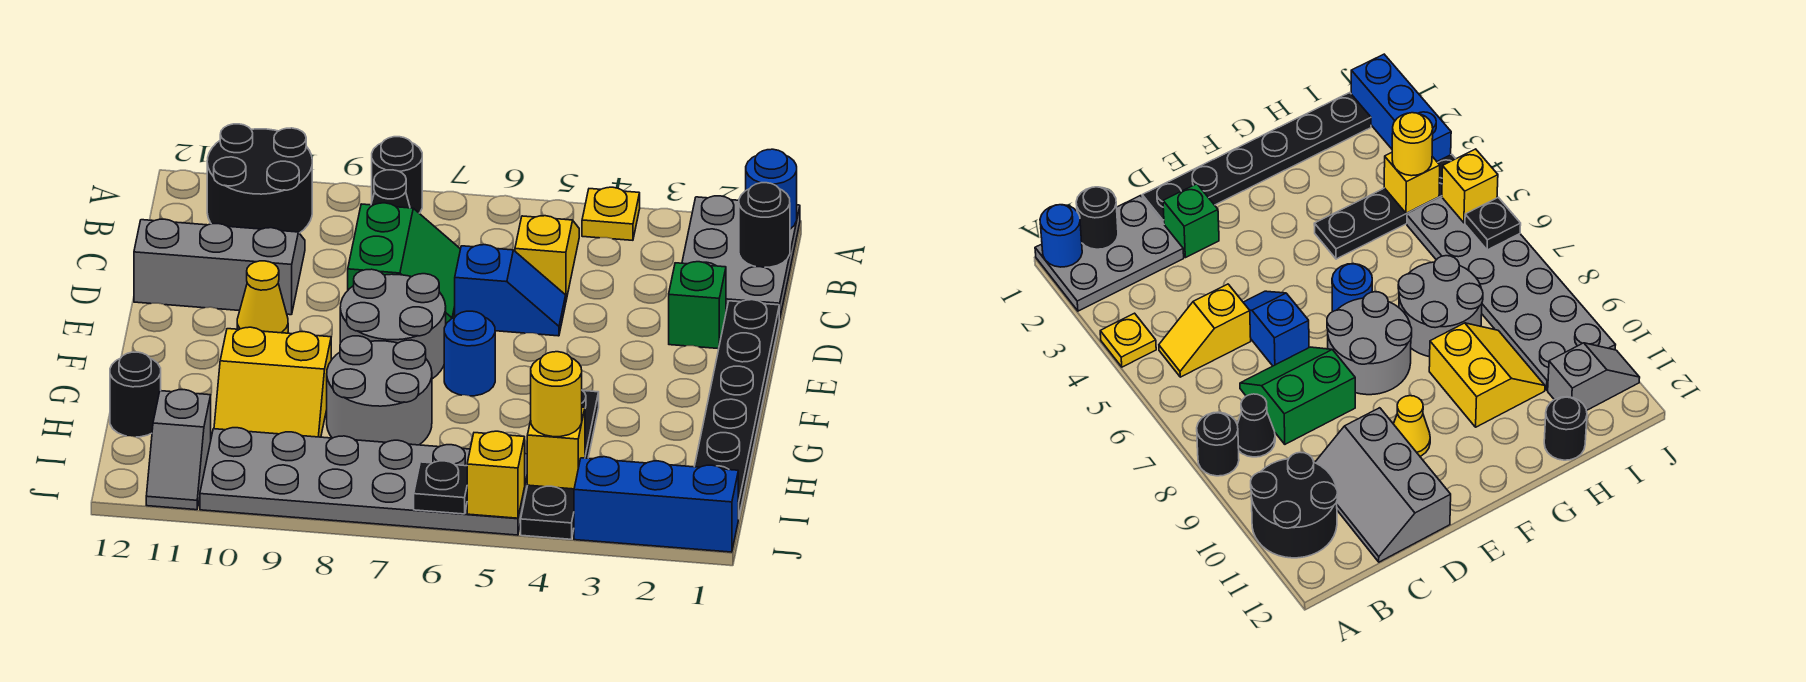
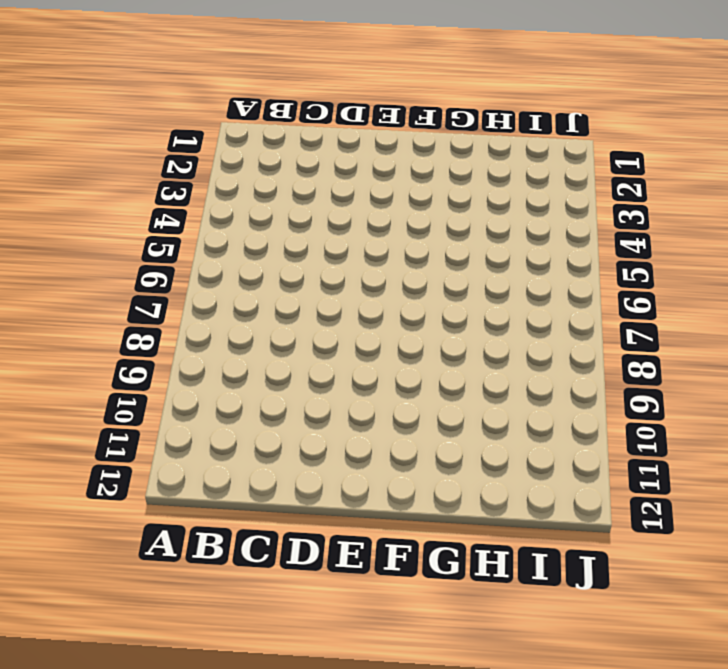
none -> grey 2x3 plate [682,196,800,319]
none -> yellow 1x1 plate [582,187,640,240]
none -> black 1x1 round brick [372,137,422,213]

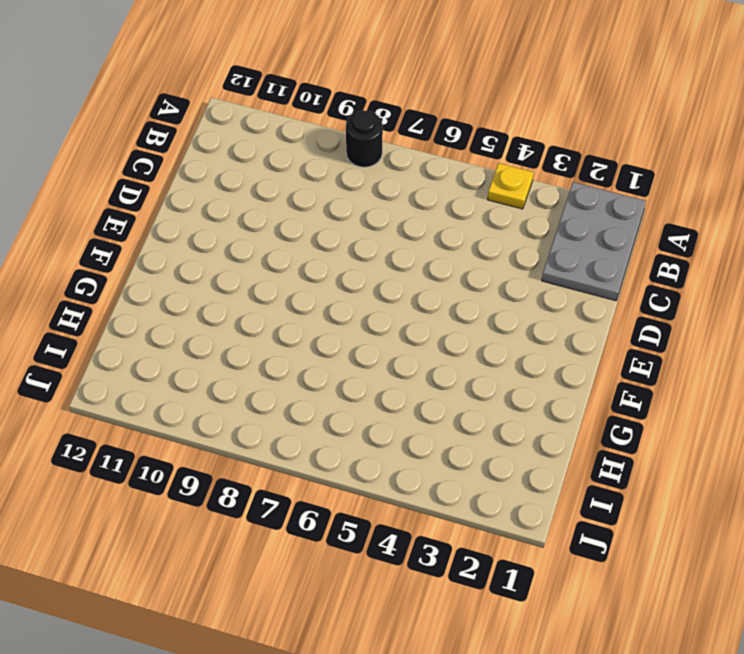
none -> black 2x2 round brick [207,124,312,233]
none -> yellow 1x2 slope [515,216,579,300]
none -> black 1x1 cone [371,170,410,208]

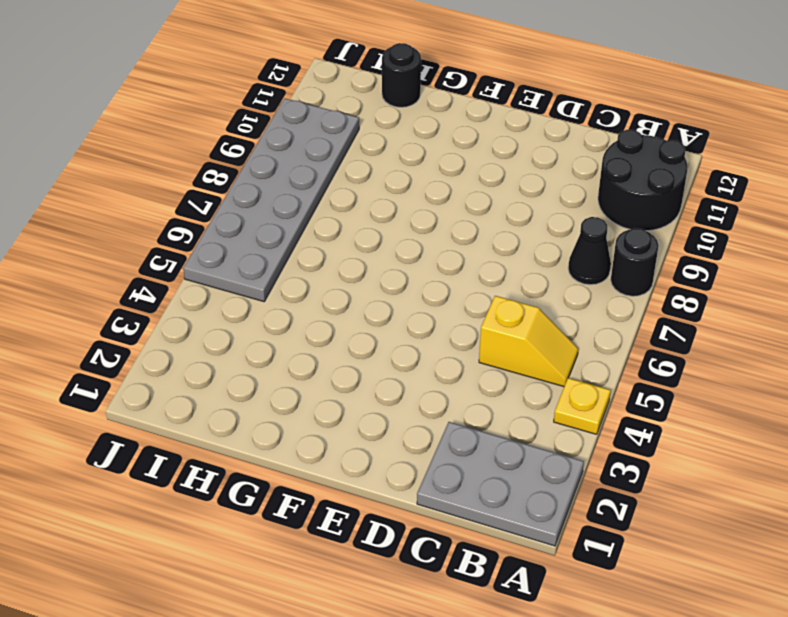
none -> green 2x2 slope [348,203,460,323]
none -> grey 2x3 slope [134,219,305,315]
none -> black 1x6 plate [694,300,779,519]

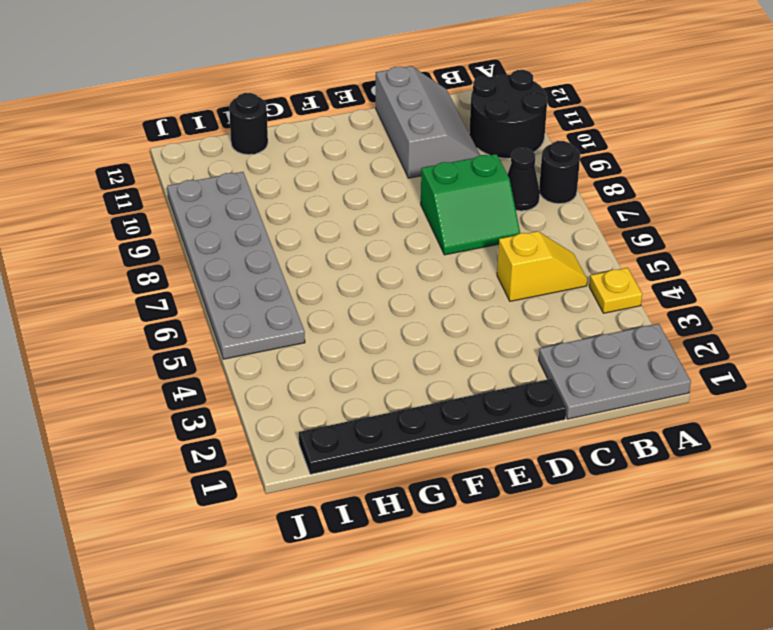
none -> green 1x1 brick [669,262,726,349]
none -> blue 1x2 slope [455,245,566,336]
none -> grey 2x2 round brick [340,269,446,379]

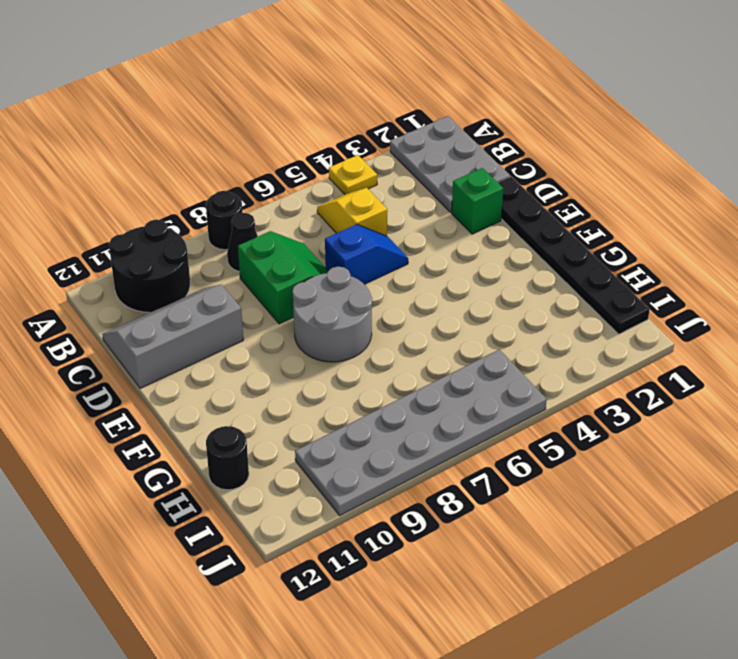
none -> yellow 1x1 cone [237,261,288,333]
none -> blue 1x1 round brick [444,311,495,396]
none -> black 1x4 plate [521,391,599,539]

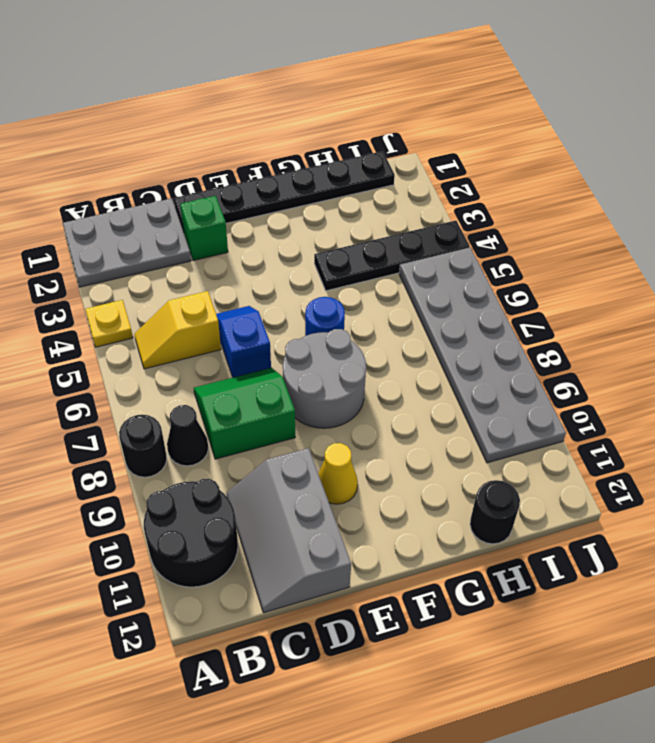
none -> grey 2x2 round brick [327,336,432,445]
none -> yellow 2x2 slope [214,327,331,437]
none -> grey 1x2 slope [146,390,211,510]

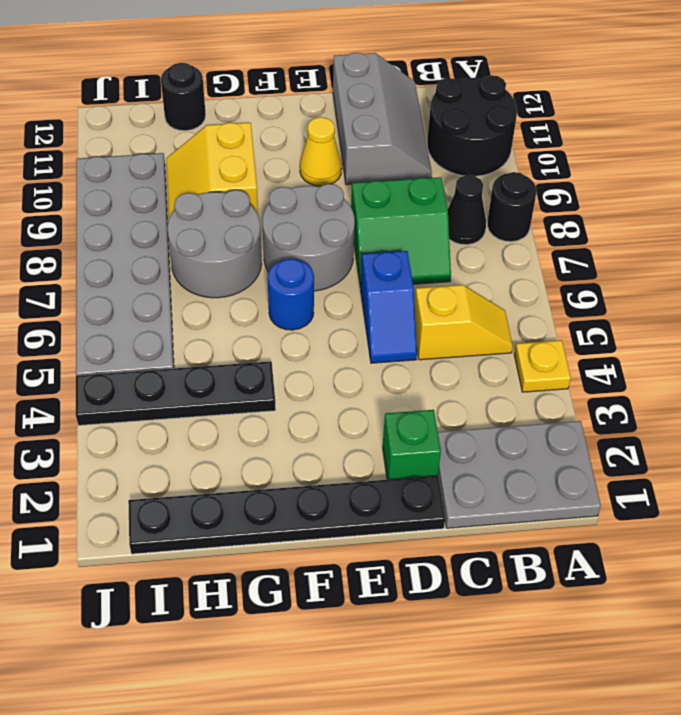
none -> grey 1x2 slope [146,390,211,510]
none -> blue 1x3 brick [574,457,738,552]
none -> blue 1x1 round brick [746,149,797,229]

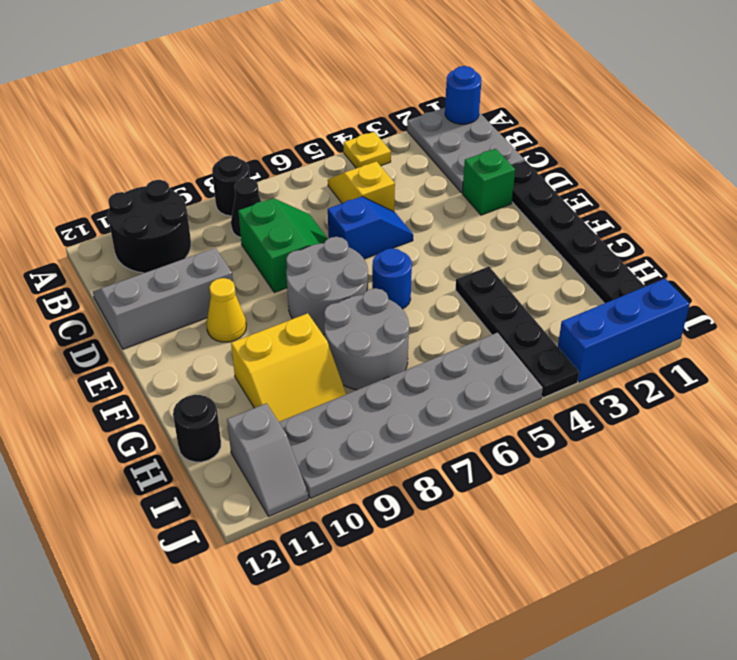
none -> black 1x1 round brick [739,183,790,267]
none -> yellow 1x1 brick [527,407,585,489]
none -> yellow 1x1 brick [467,431,525,518]

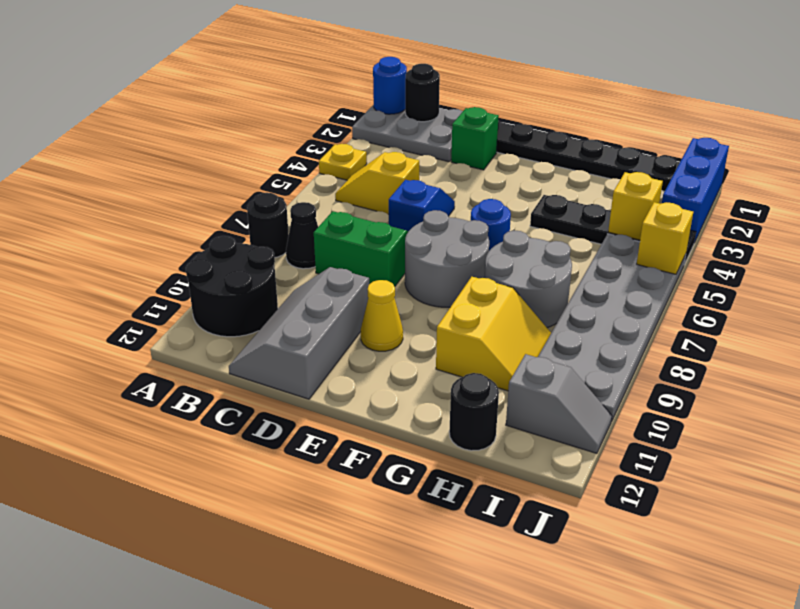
none -> black 1x1 plate [414,461,467,514]
none -> yellow 1x1 round brick [531,352,582,437]

